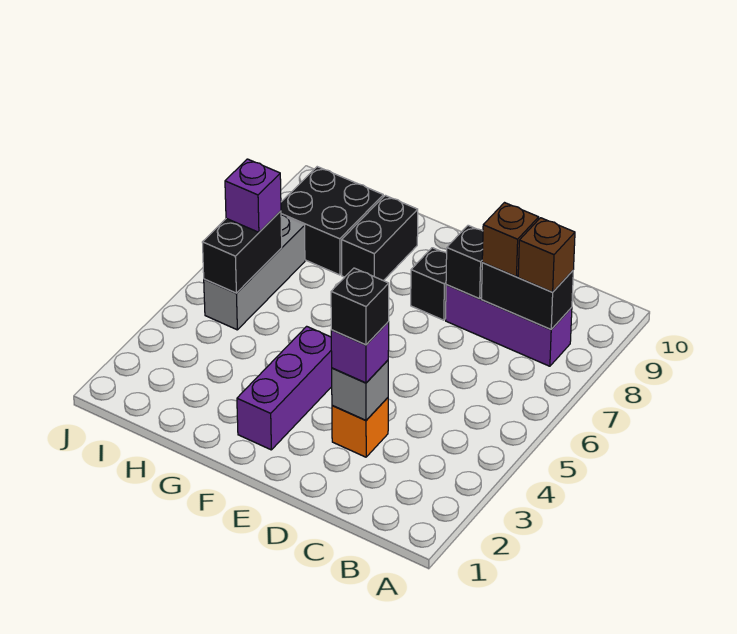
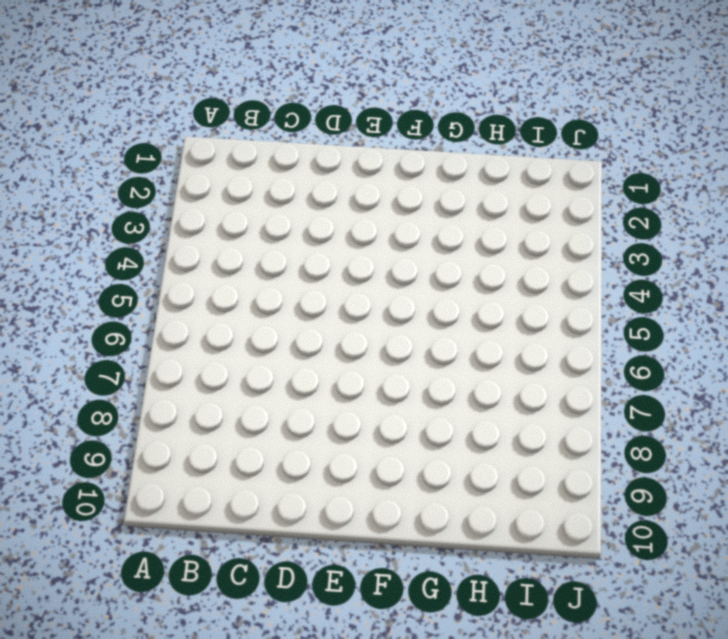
none -> purple 1x3 brick [446,285,572,366]
none -> orange 1x1 brick [332,398,388,457]
none -> black 1x1 brick [411,248,447,320]

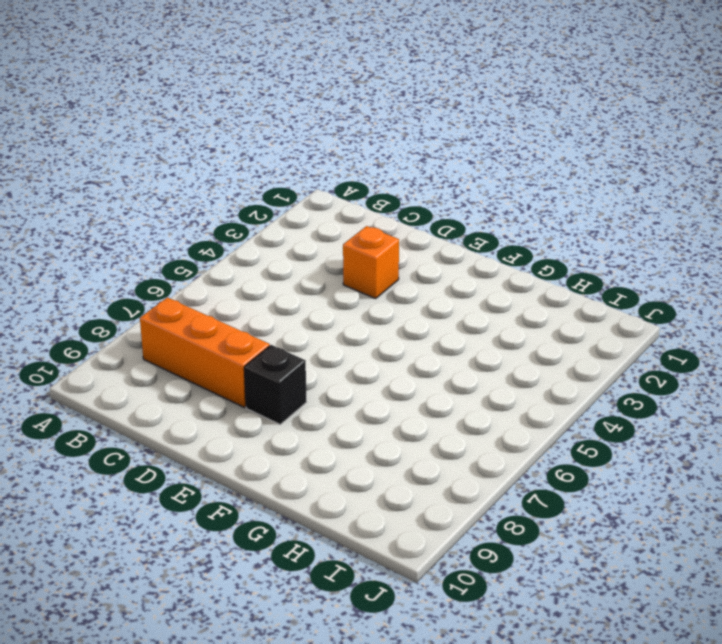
orange 1x3 brick [140,297,270,407] -> purple 1x3 brick [446,285,572,366]
none -> purple 1x3 brick [237,326,332,450]
none -> black 1x2 brick [342,195,418,281]
none -> black 2x2 brick [281,167,383,275]

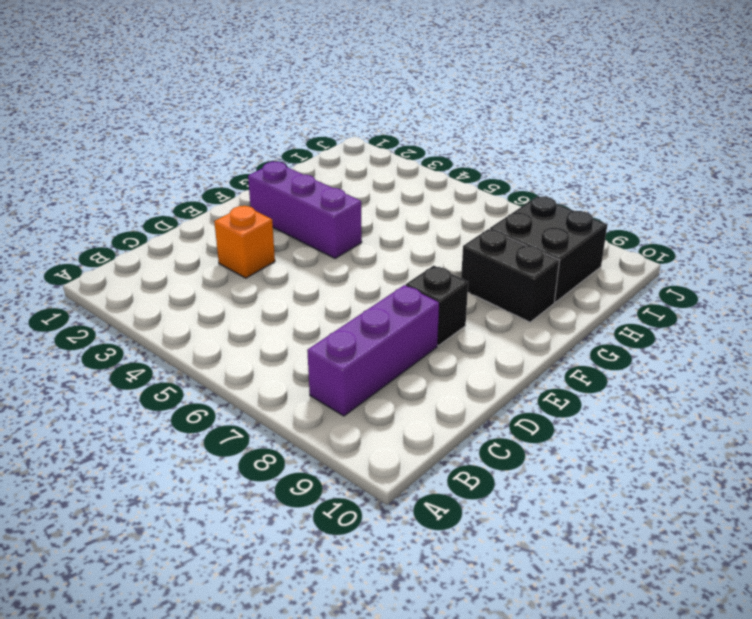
none -> grey 1x3 brick [204,215,305,330]
none -> black 1x2 brick [481,262,573,329]
none -> grey 1x1 brick [332,360,388,420]

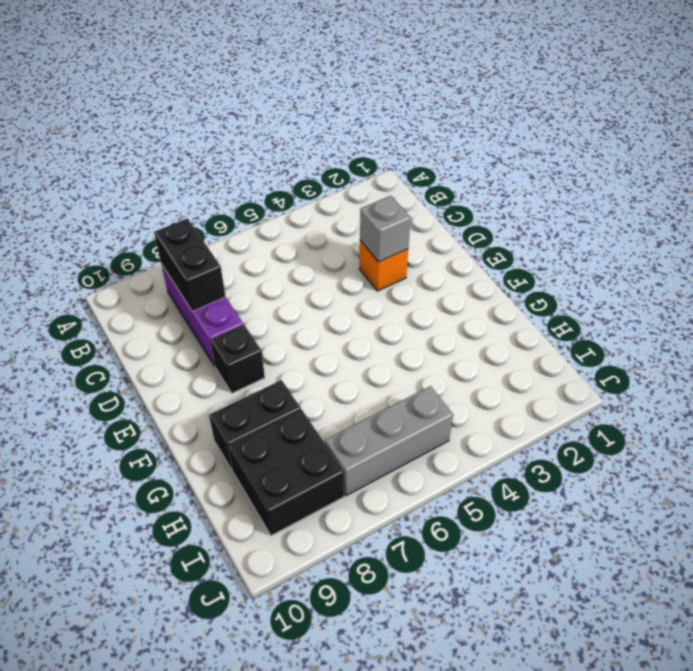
none -> purple 1x3 brick [237,326,332,450]
none -> black 1x1 brick [446,225,483,299]
none -> black 1x2 brick [202,211,282,293]

